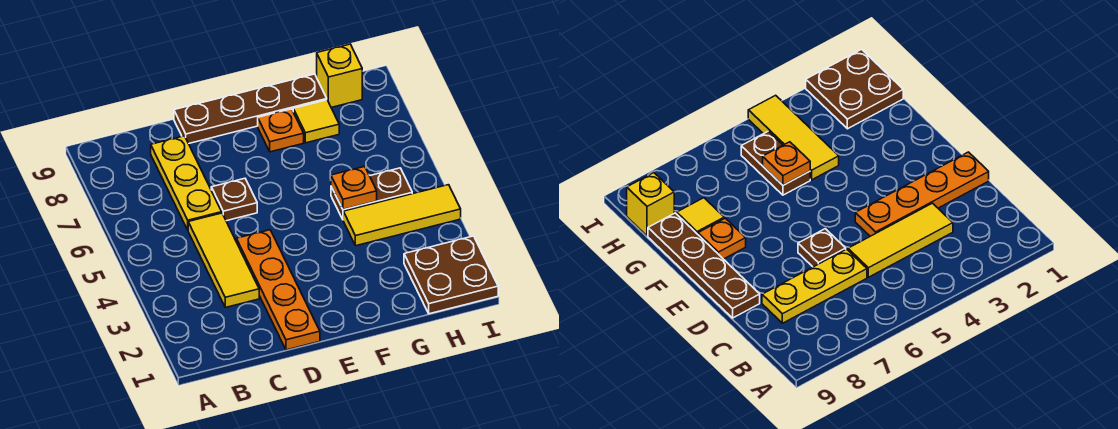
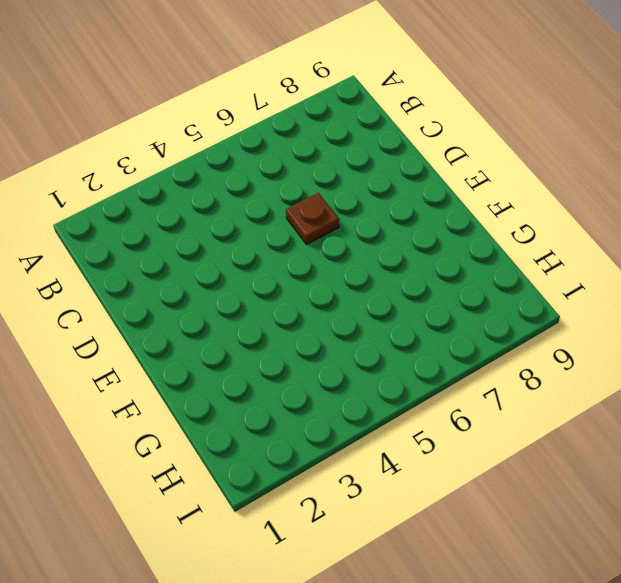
none -> yellow 1x3 tile [188,213,259,307]
none -> yellow 1x3 plate [151,136,222,230]
none -> orange 1x4 plate [236,230,320,350]

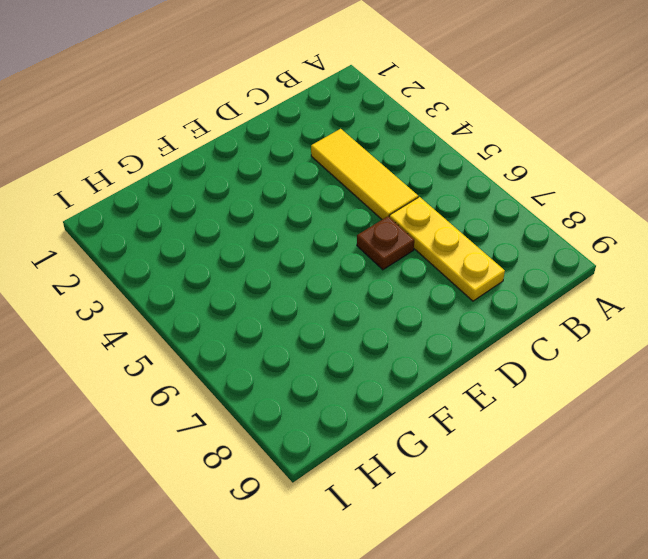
none -> orange 1x4 plate [236,230,320,350]
none -> brown 1x4 plate [174,74,327,144]
none -> orange 1x1 plate [258,109,304,152]

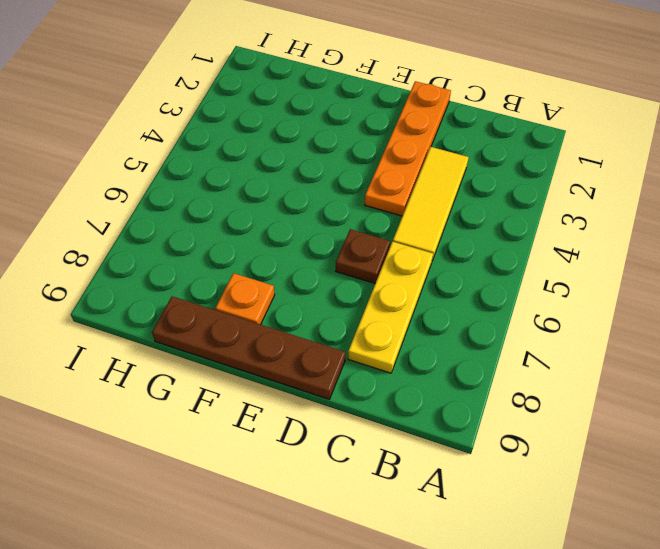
none -> yellow 1x3 tile [343,185,461,246]
none -> brown 1x2 plate [331,168,412,219]
none -> yellow 1x1 tile [293,100,339,143]

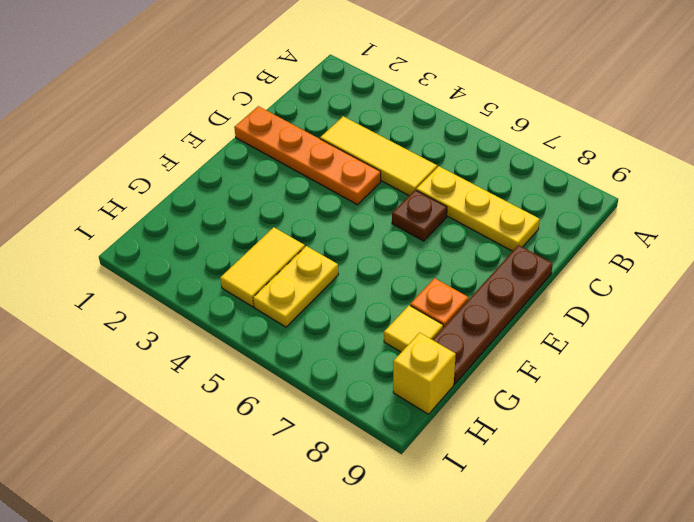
yellow 1x2 tile [220,227,305,307] -> yellow 1x3 tile [343,185,461,246]
yellow 1x2 plate [253,246,338,327] -> brown 1x2 plate [331,168,412,219]
none -> brown 2x2 plate [404,236,498,314]
none -> orange 1x1 plate [331,167,377,210]

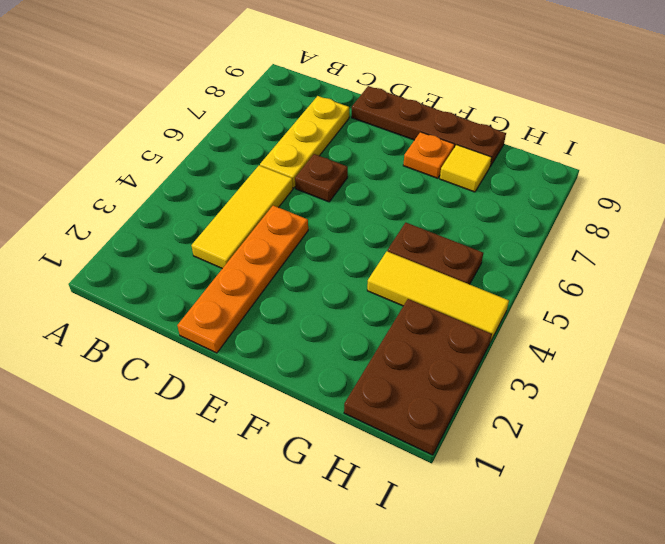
brown 2x3 plate [344,299,492,455] -> brown 2x2 plate [404,236,498,314]
none -> yellow 1x1 brick [317,44,362,107]
none -> orange 1x1 plate [331,167,377,210]

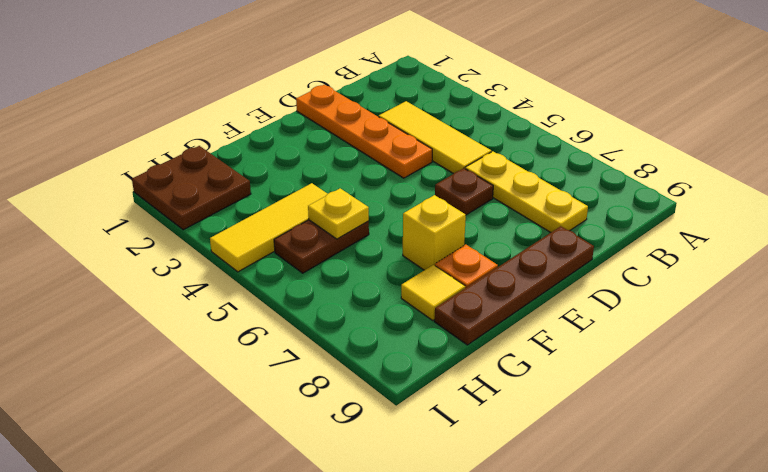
yellow 1x1 brick [403,195,466,270] -> yellow 1x1 brick moved to [317,44,362,107]
yellow 1x1 plate [308,188,369,239] -> orange 1x1 plate [331,167,377,210]

